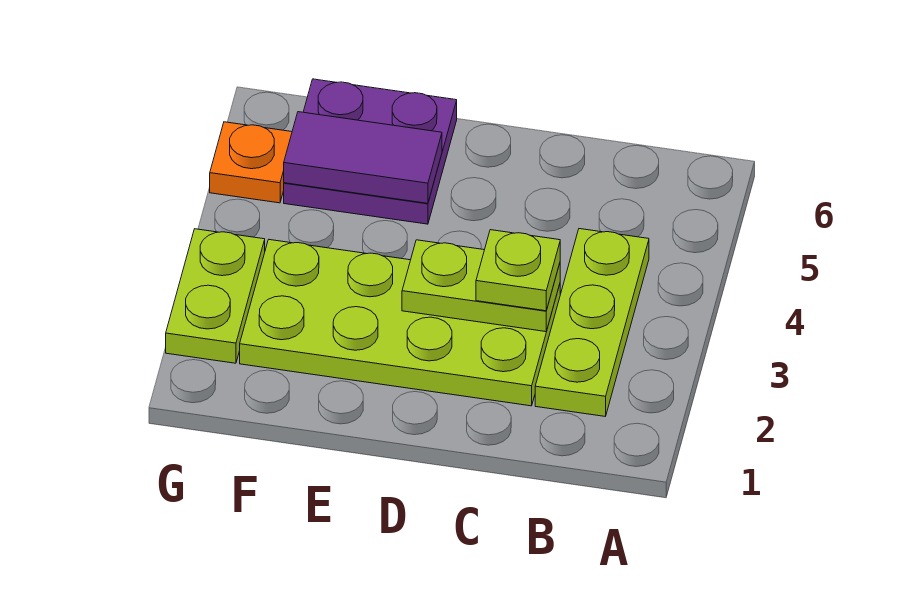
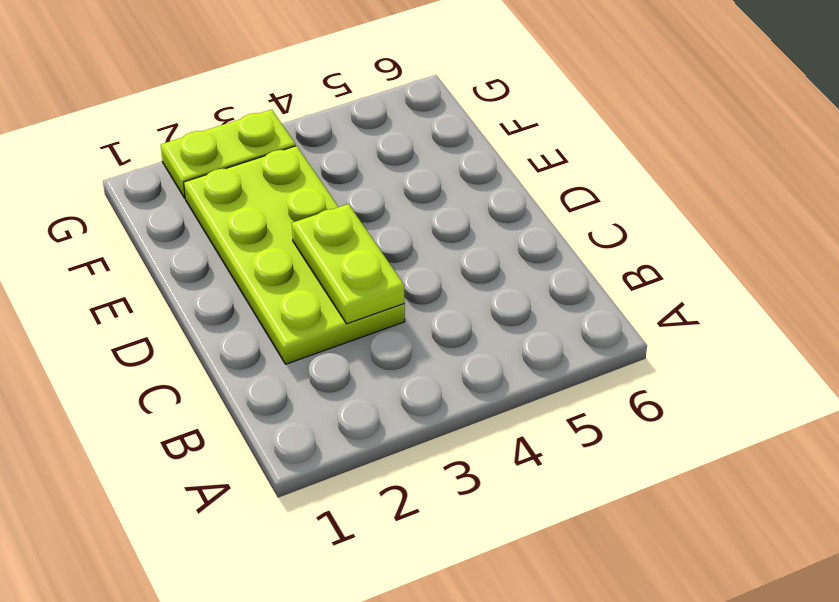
none -> lime 1x3 plate [535,229,649,416]
none -> purple 2x2 plate [284,79,457,224]

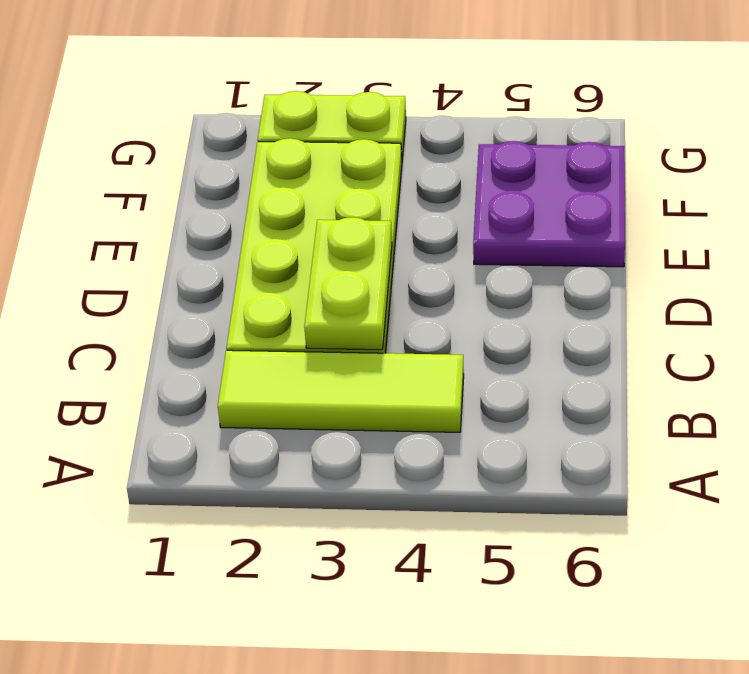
lime 1x3 tile [218,350,464,432] -> lime 1x3 plate [535,229,649,416]
none -> orange 1x1 plate [210,122,292,203]
none -> purple 1x2 tile [284,112,442,203]

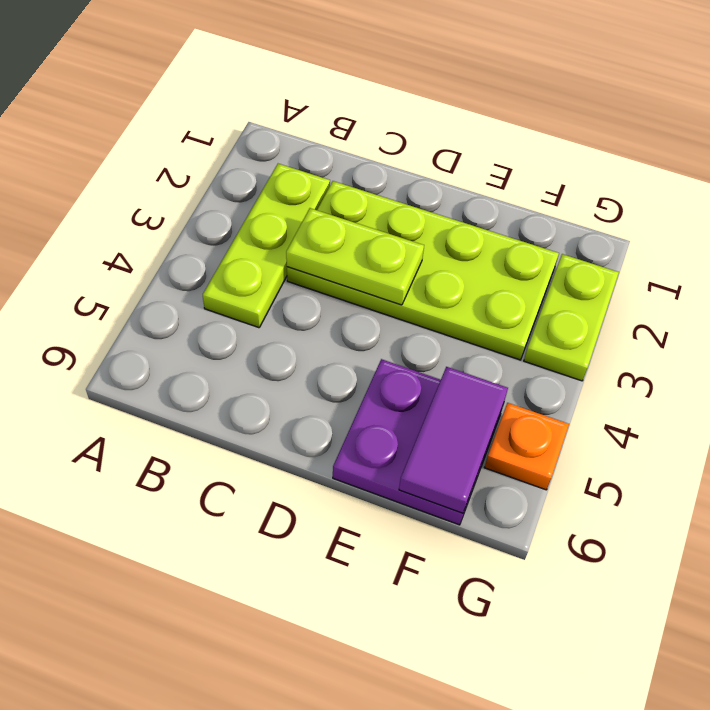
purple 1x2 tile [399,367,508,513] -> purple 1x2 tile turned to [284,112,442,203]
none -> lime 1x1 plate [476,230,560,311]

